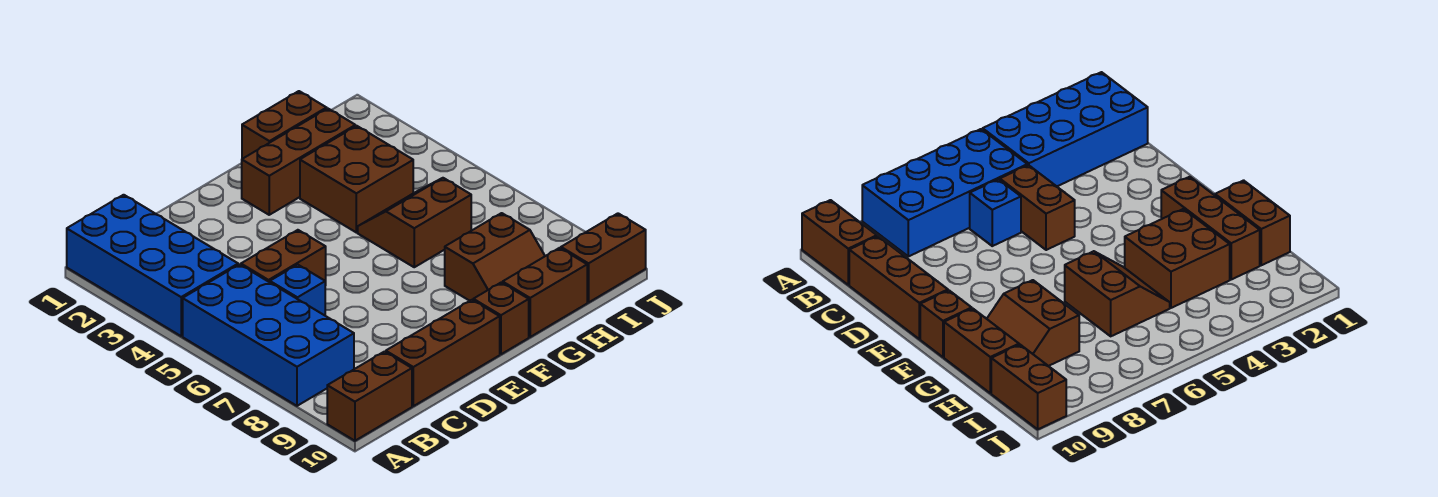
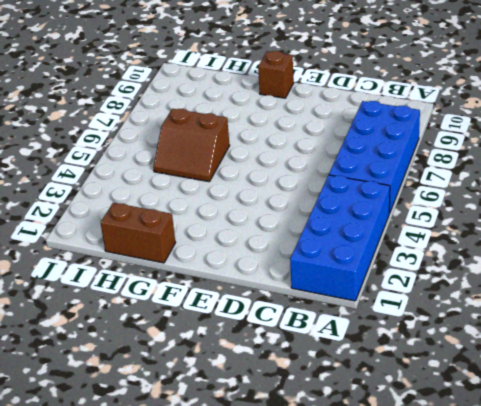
none -> brown 1x2 brick [327,352,412,441]
none -> brown 1x2 brick [241,230,326,285]
none -> blue 1x1 brick [270,265,325,315]

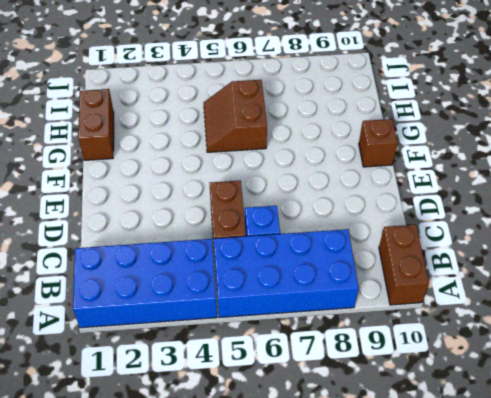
none -> brown 1x3 brick [386,300,500,406]
none -> brown 1x3 brick [242,109,355,215]
none -> brown 2x2 brick [300,126,413,232]

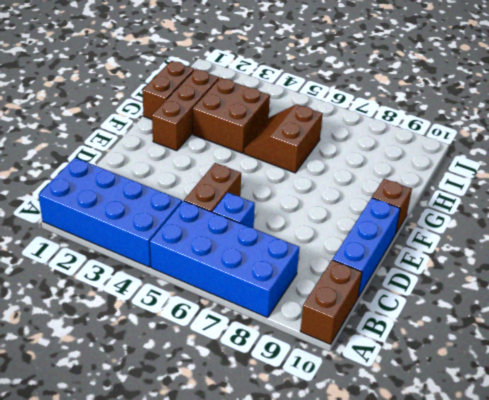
blue 1x3 brick [333,198,400,297] -> brown 1x3 brick [386,300,500,406]
none -> brown 2x2 slope [445,213,545,301]
none -> brown 1x2 brick [503,248,587,337]
none -> brown 1x2 brick [561,213,646,302]

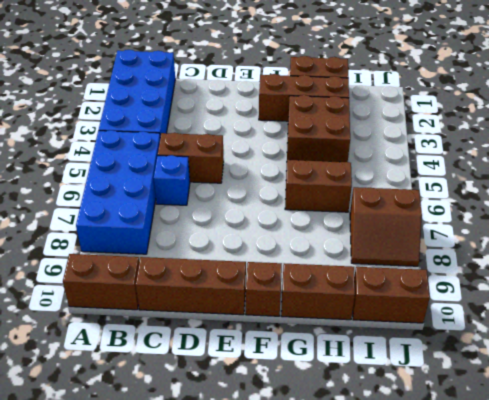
brown 2x2 slope [350,187,422,266] -> brown 2x2 slope moved to [445,213,545,301]

